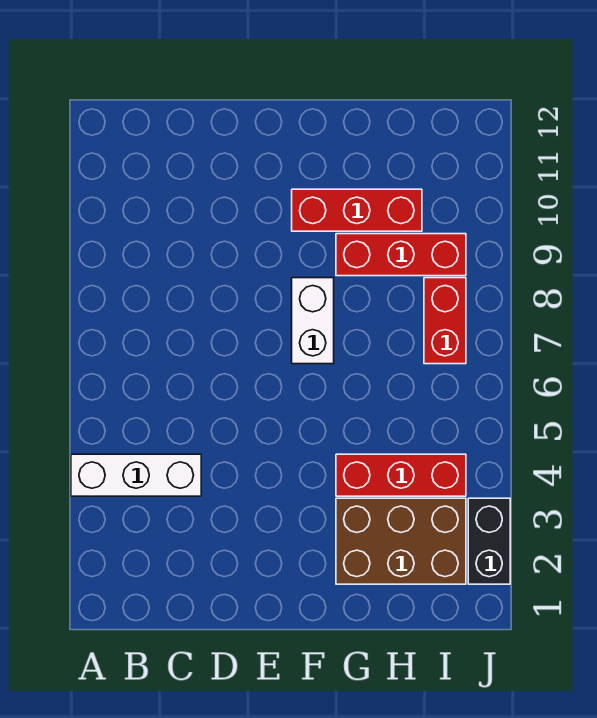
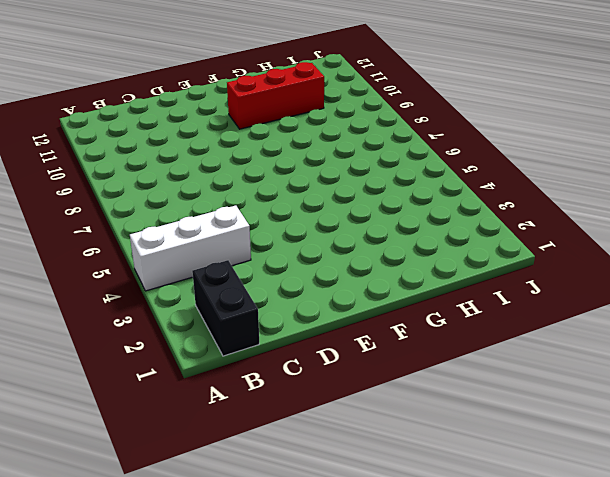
black 1x2 brick [192,260,259,356] -> black 1x2 brick moved to [468,498,510,584]
none -> white 1x2 brick [292,278,334,364]
none -> brown 2x3 brick [336,498,466,584]

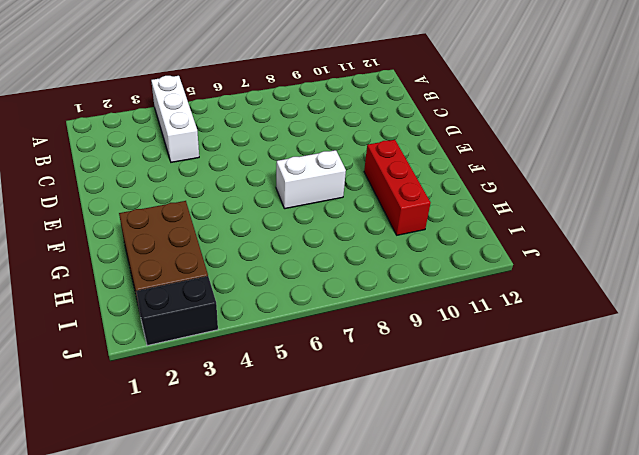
none -> red 1x3 brick [336,454,466,496]
none -> red 1x3 brick [336,234,466,276]

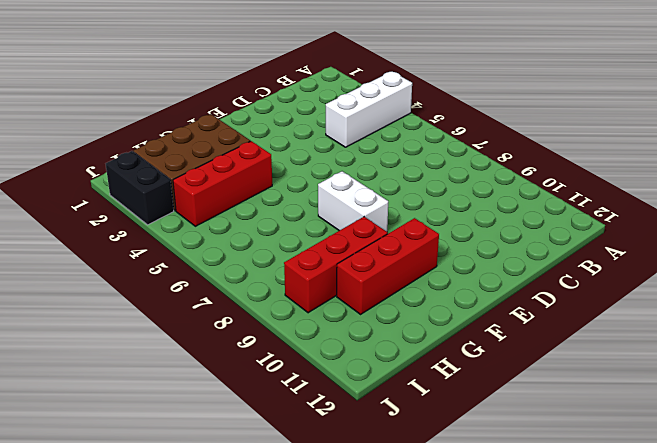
none -> red 1x2 brick [424,278,466,364]

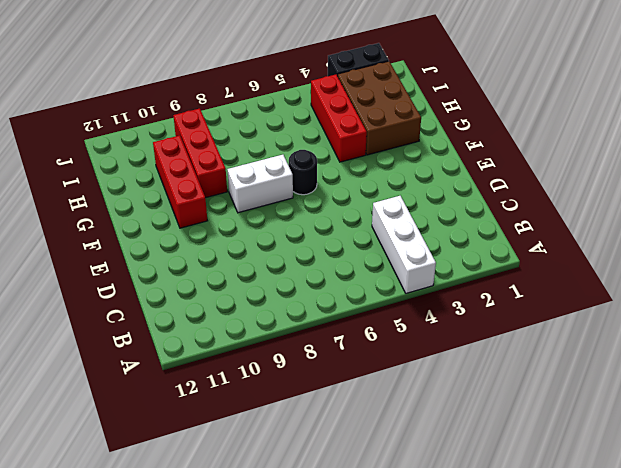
black 1x1 round brick [289,150,317,195] -> none
none -> red 1x2 brick [424,278,466,364]

